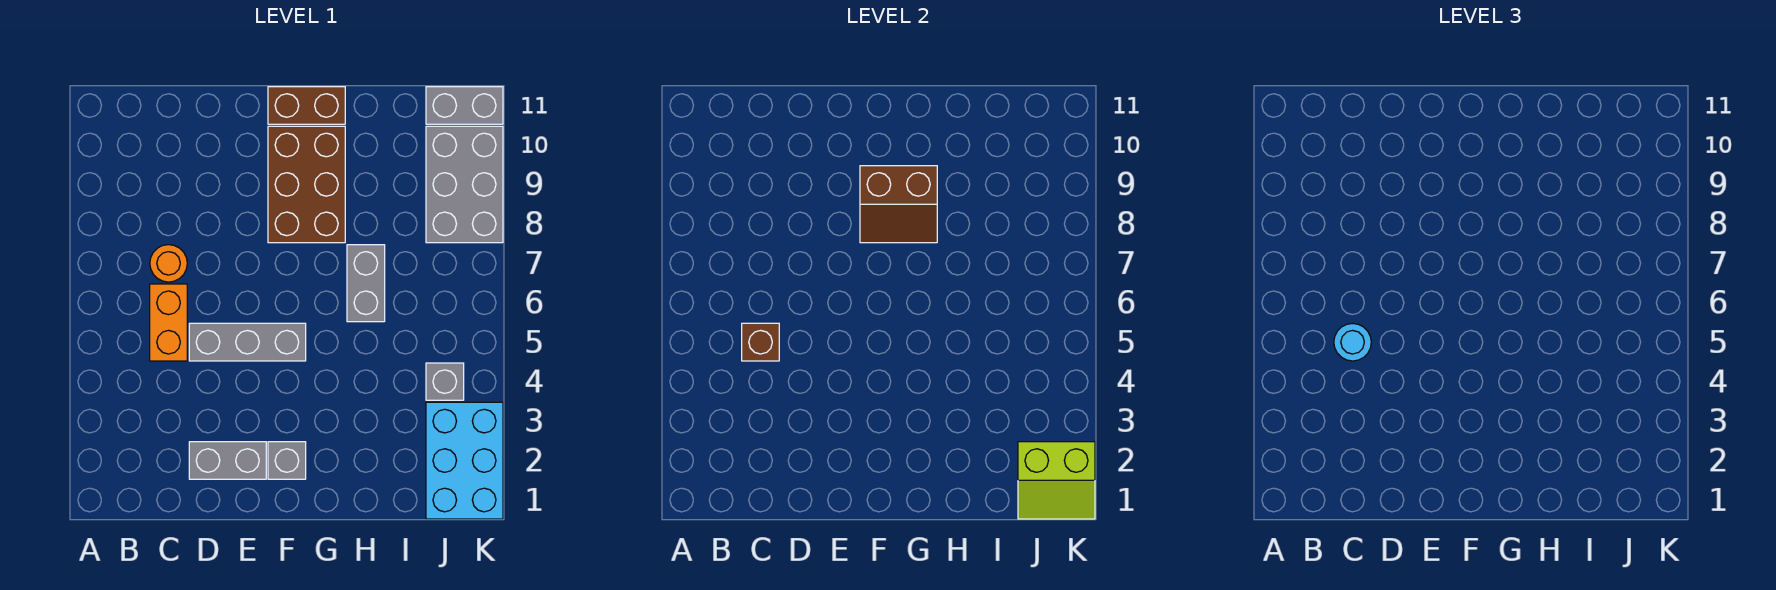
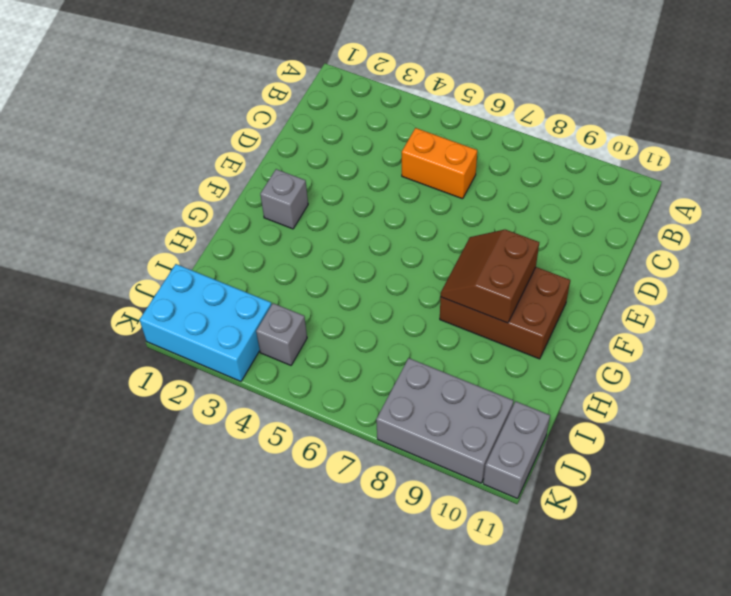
none -> orange 1x1 round brick [150,245,187,282]
none -> grey 1x2 brick [189,442,266,479]
none -> grey 1x3 brick [189,323,306,361]

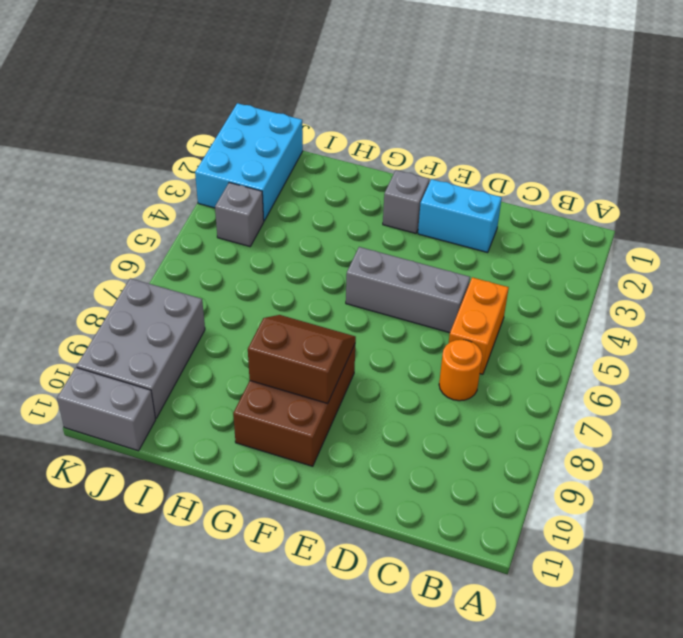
cyan 1x2 brick [418,179,502,253] -> grey 1x2 brick [189,442,266,479]
none -> brown 1x2 brick [268,87,345,124]
none -> grey 1x2 brick [347,245,385,322]
none -> brown 1x1 brick [742,323,779,361]

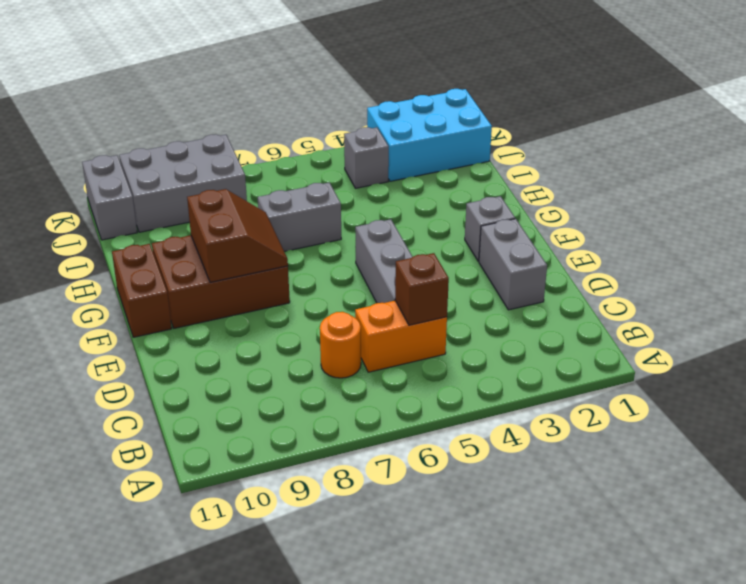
none -> lime 2x2 slope [1018,442,1095,519]
none -> cyan 1x1 round brick [1334,324,1371,361]

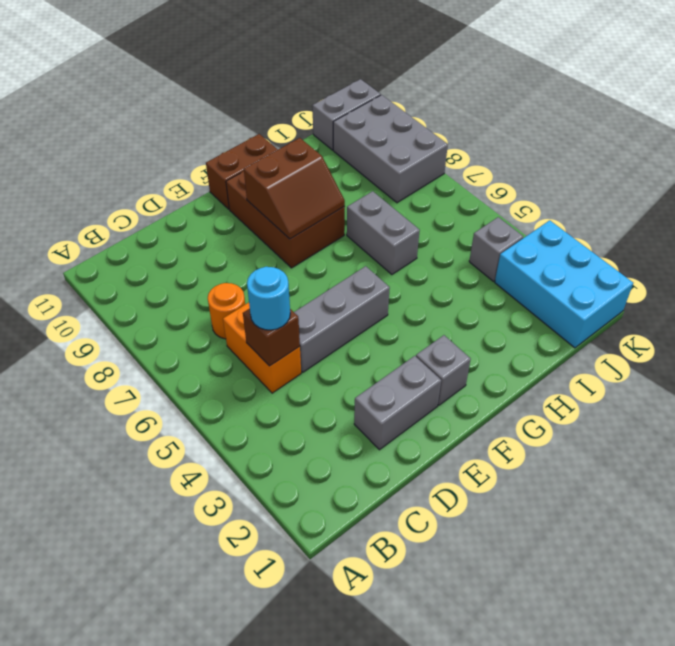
none -> lime 2x2 slope [1018,442,1095,519]

